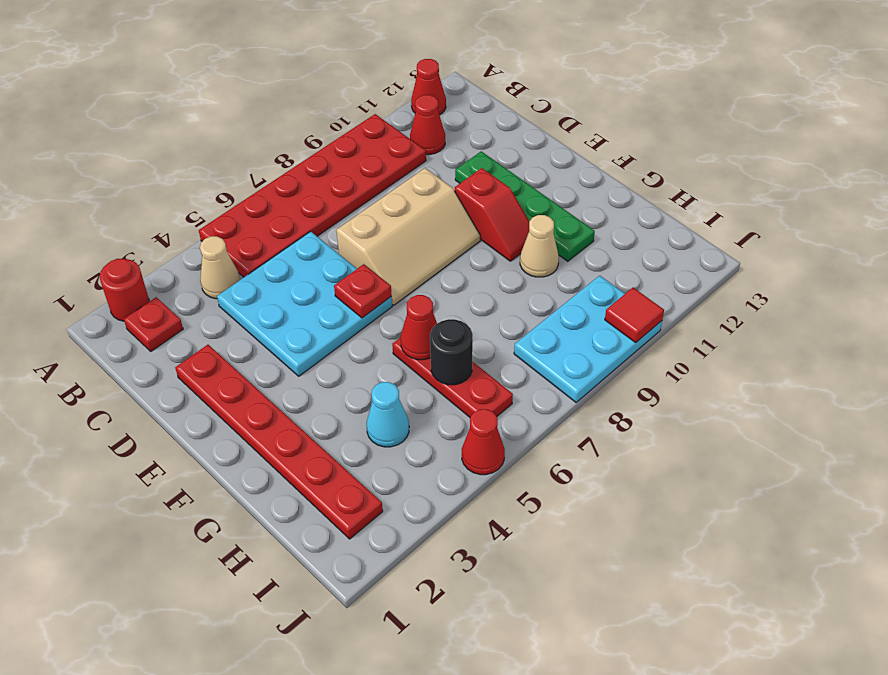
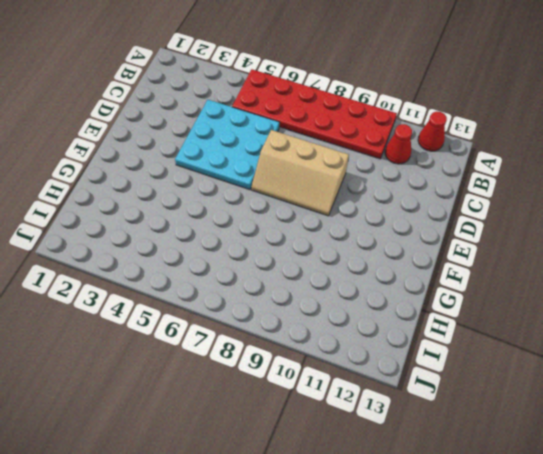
none -> red 1x1 round brick [100,259,149,321]
none -> red 1x1 plate [124,297,183,351]
none -> tan 1x1 cone [200,236,240,299]

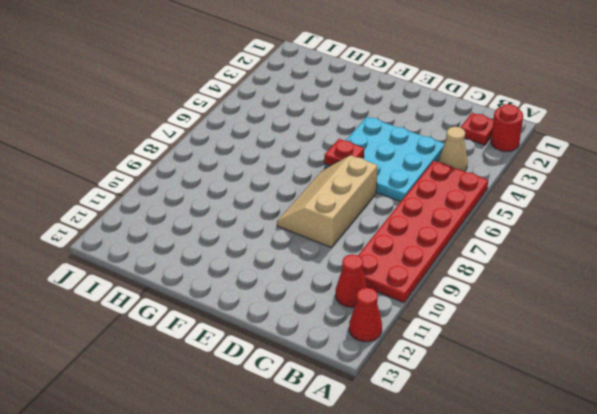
none -> red 1x6 plate [175,345,383,539]
none -> green 1x4 plate [455,151,595,261]
none -> red 1x2 slope [455,168,529,261]

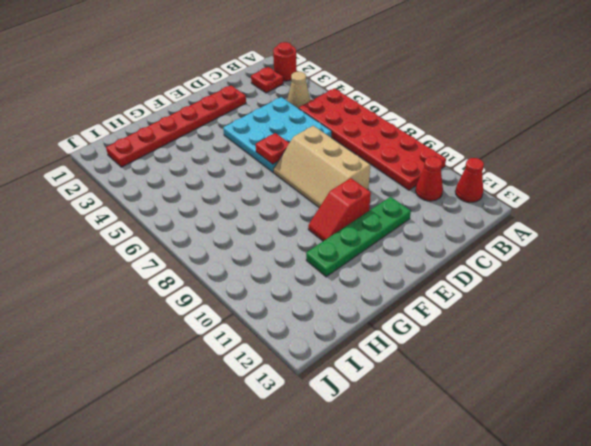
none -> red 1x3 plate [392,337,513,417]
none -> tan 1x1 cone [520,215,559,277]
none -> cyan 1x1 cone [367,382,409,447]

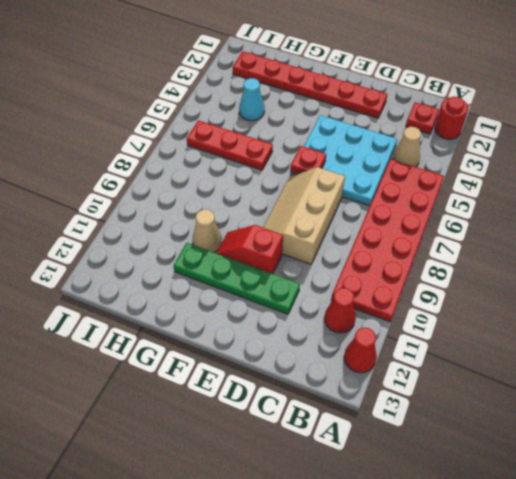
none -> cyan 2x3 plate [514,276,662,402]
none -> red 1x1 cone [462,409,505,475]
none -> red 1x1 cone [401,295,437,360]

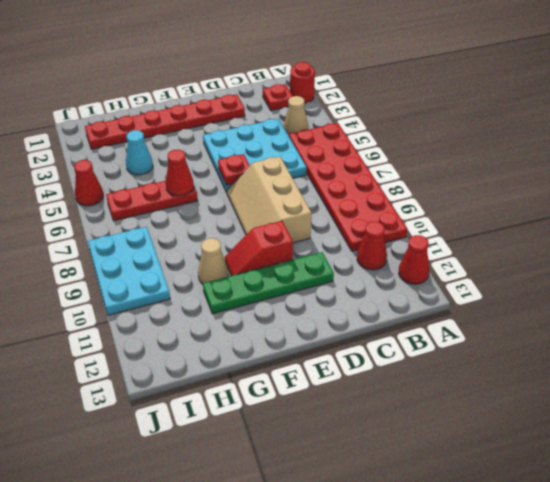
none -> black 1x1 round brick [430,319,473,385]
none -> red 1x1 tile [605,288,664,342]

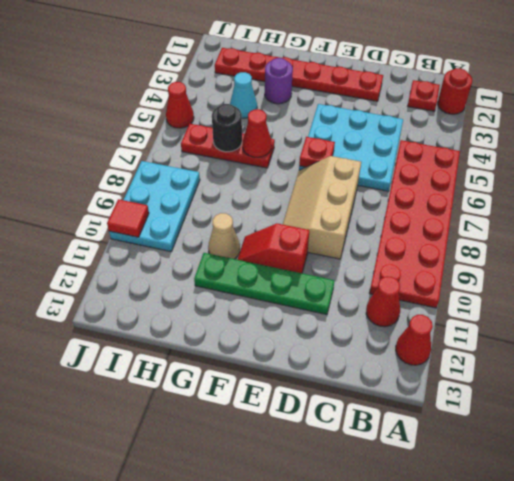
purple 1x1 round brick [265,58,293,104] -> none
none -> tan 1x1 cone [200,236,240,299]

